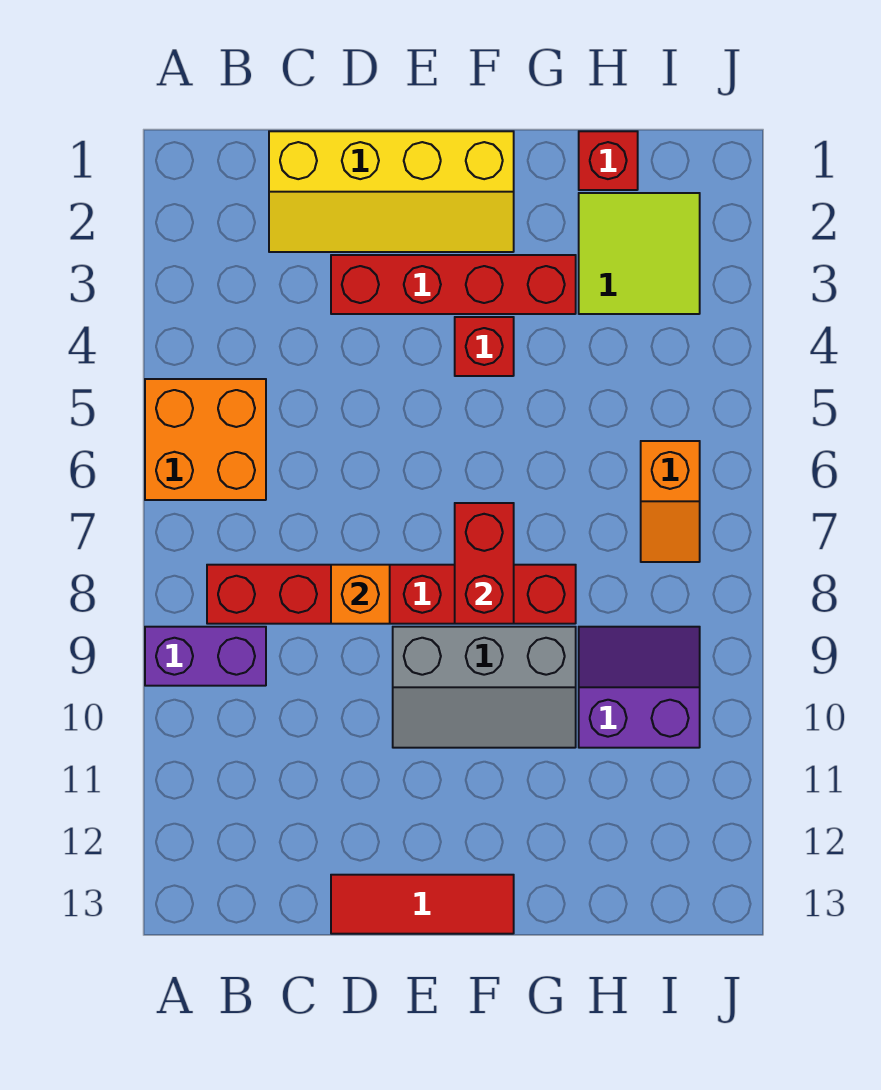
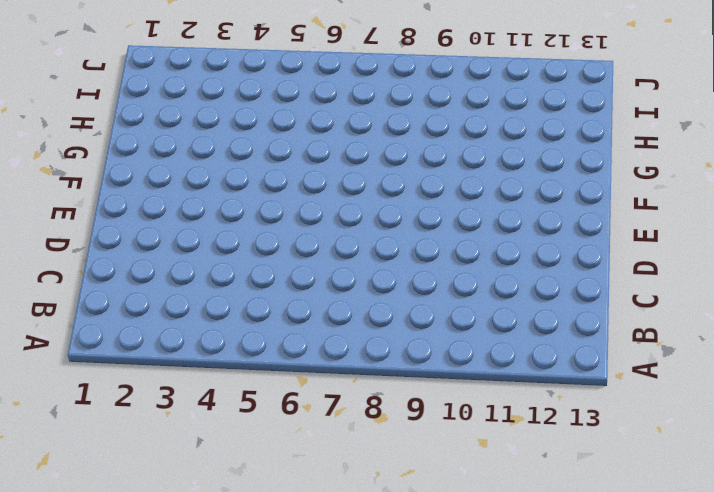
none -> orange 2x2 brick [145,379,266,500]
none -> purple 1x2 brick [145,627,266,686]
none -> red 1x6 brick [207,565,576,624]

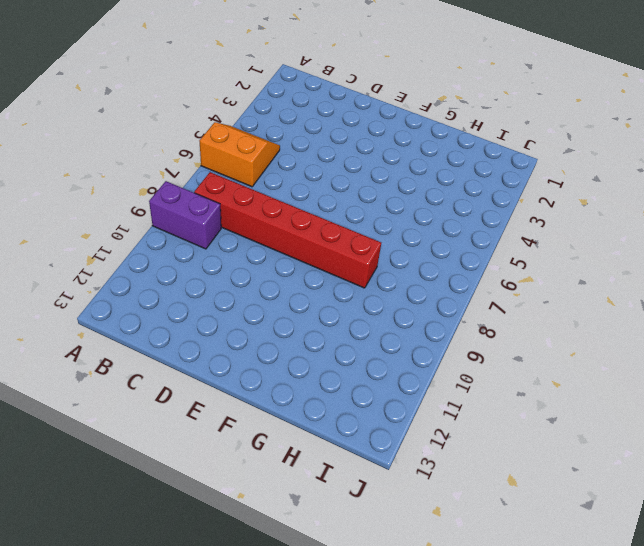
orange 2x2 slope [200,122,280,187] -> orange 2x2 brick [145,379,266,500]
none -> yellow 2x4 slope [269,131,514,252]
none -> red 1x4 brick [331,255,576,314]
none -> red 1x3 tile [331,875,514,934]

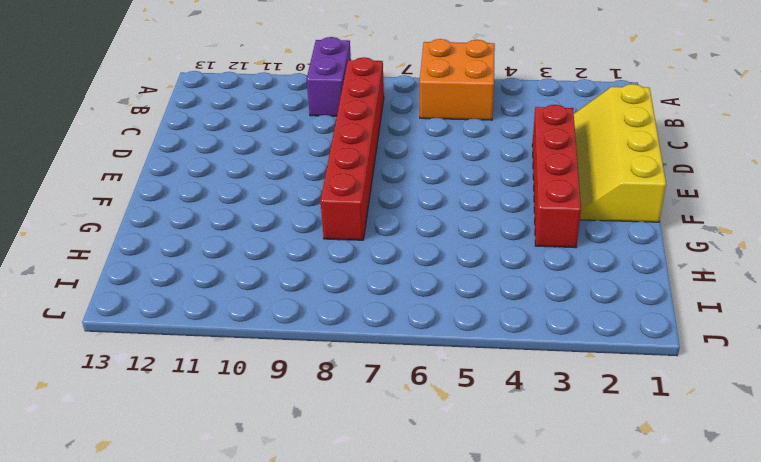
none -> red 1x3 tile [331,875,514,934]
none -> grey 2x3 slope [393,627,576,748]
none -> red 1x1 brick [455,317,514,376]

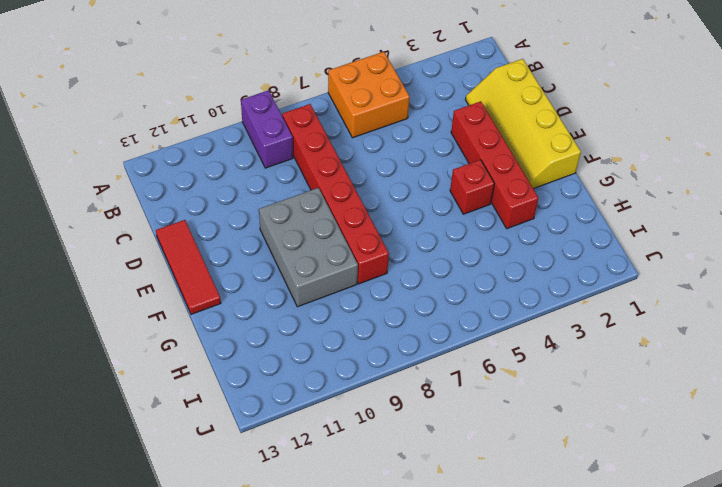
grey 2x3 brick [259,188,358,307] -> grey 2x3 slope [393,627,576,748]
none -> red 1x1 brick [579,131,638,190]
none -> lime 2x2 tile [579,193,700,314]
none -> purple 2x2 slope [579,627,700,748]

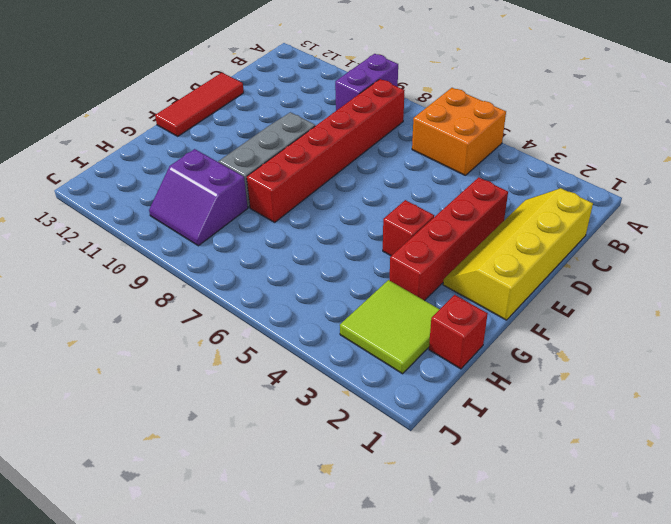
purple 2x2 slope [149,149,248,246] -> purple 2x2 slope turned to [579,627,700,748]
none -> orange 1x2 slope [641,441,700,562]
none -> orange 1x1 brick [331,565,390,624]
none -> red 1x2 brick [455,503,514,624]

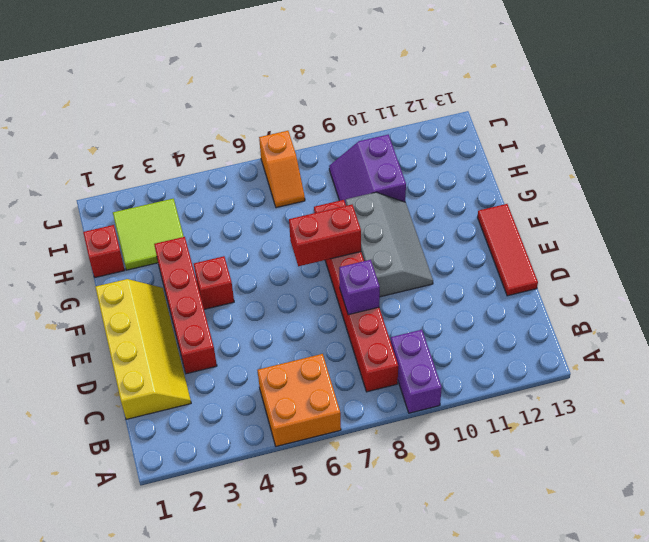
purple 1x1 brick [339,260,380,315] -> orange 1x1 brick [331,565,390,624]
orange 1x2 slope [259,131,305,208] -> orange 1x2 slope turned to [641,441,700,562]

